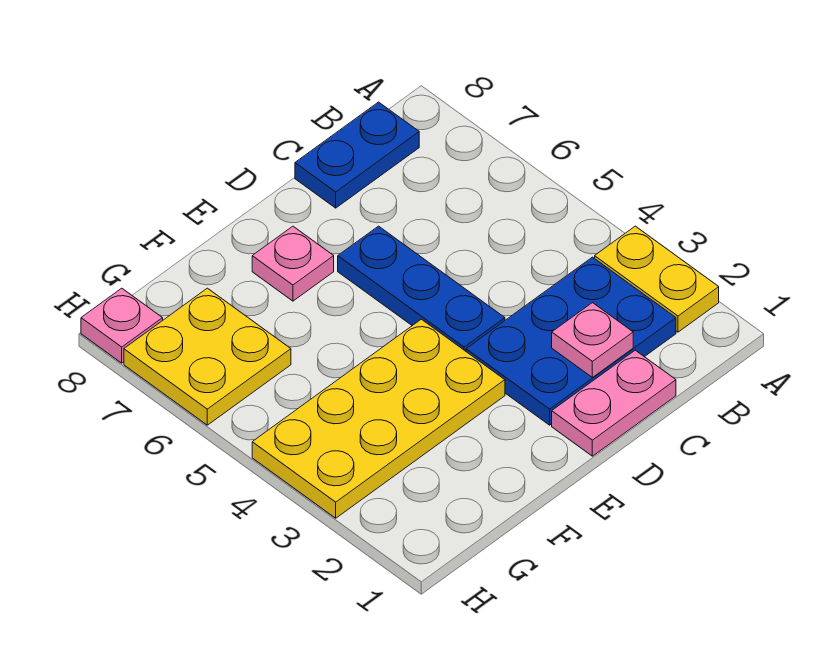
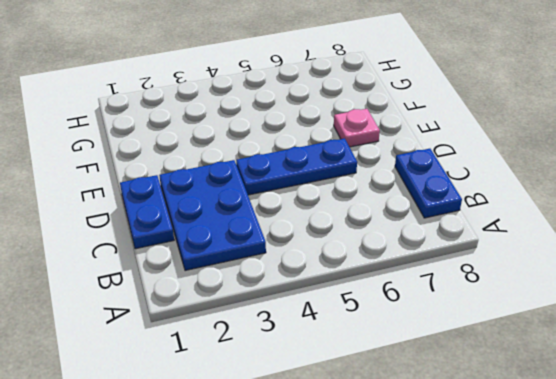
blue 1x2 plate [120,175,174,249] -> pink 1x2 plate [552,350,676,456]
none -> yellow 1x2 plate [595,226,719,332]
none -> yellow 2x4 plate [252,319,505,518]

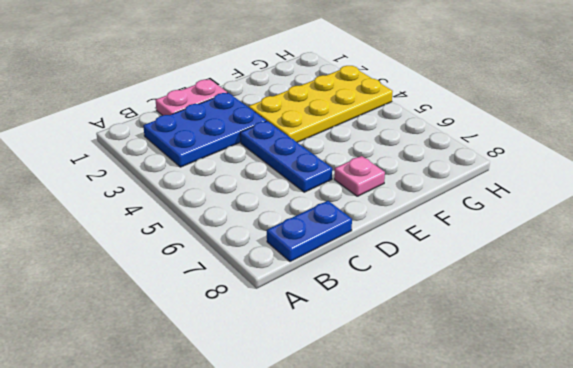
none -> yellow 1x2 plate [595,226,719,332]
none -> yellow 2x2 plate [124,288,291,425]

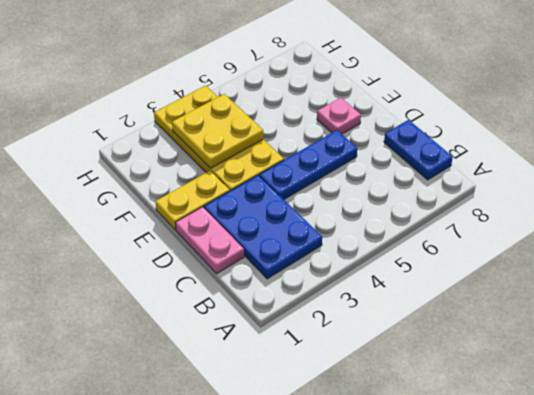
yellow 1x2 plate [155,171,230,230] -> yellow 1x2 plate moved to [595,226,719,332]
yellow 2x2 plate [172,94,263,168] -> yellow 2x2 plate moved to [124,288,291,425]
none -> pink 1x1 plate [81,288,163,363]
none -> pink 1x1 plate [552,303,633,377]

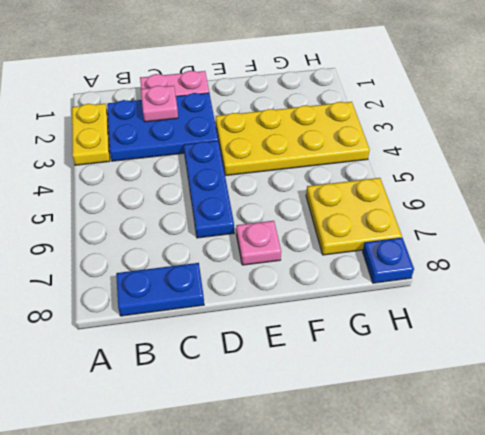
blue 1x1 plate [363,238,414,283] -> pink 1x1 plate [81,288,163,363]

